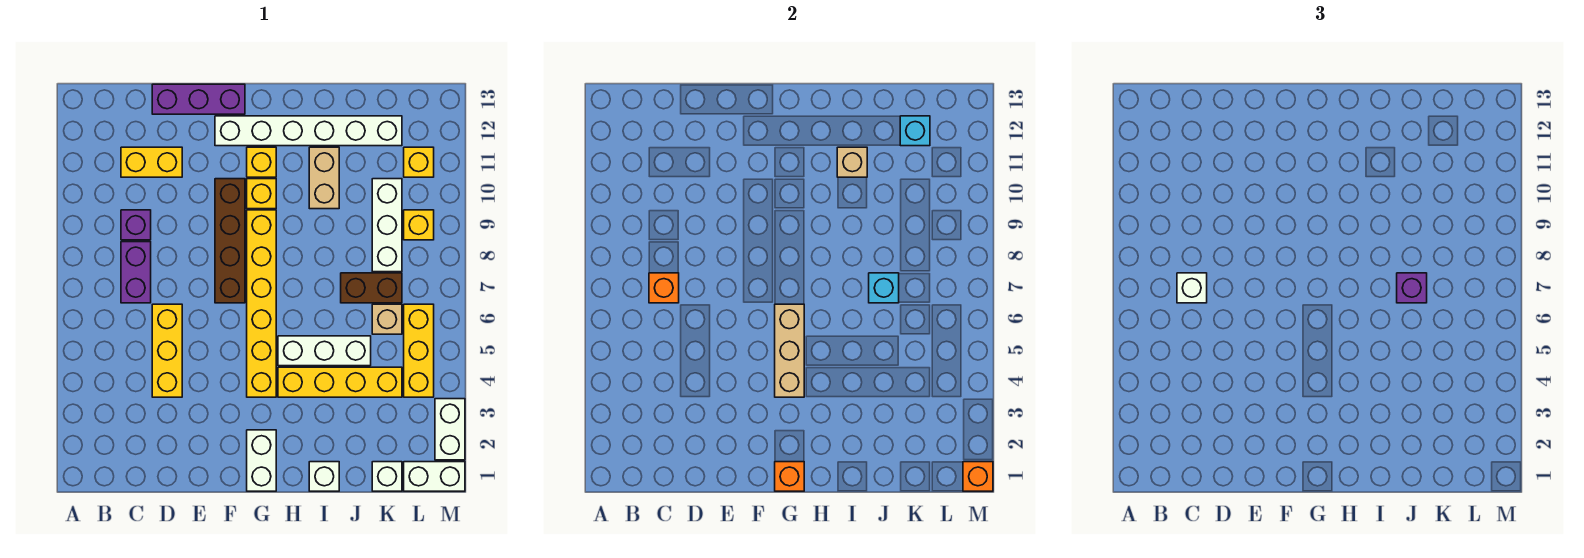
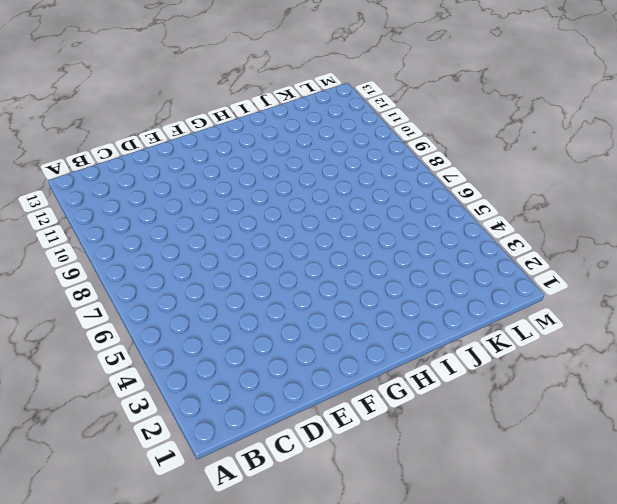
none -> purple 1x2 brick [121,242,151,303]
none -> purple 1x1 brick [121,210,151,240]
none -> yellow 1x2 brick [121,147,182,177]
none -> yellow 1x3 brick [152,304,182,397]

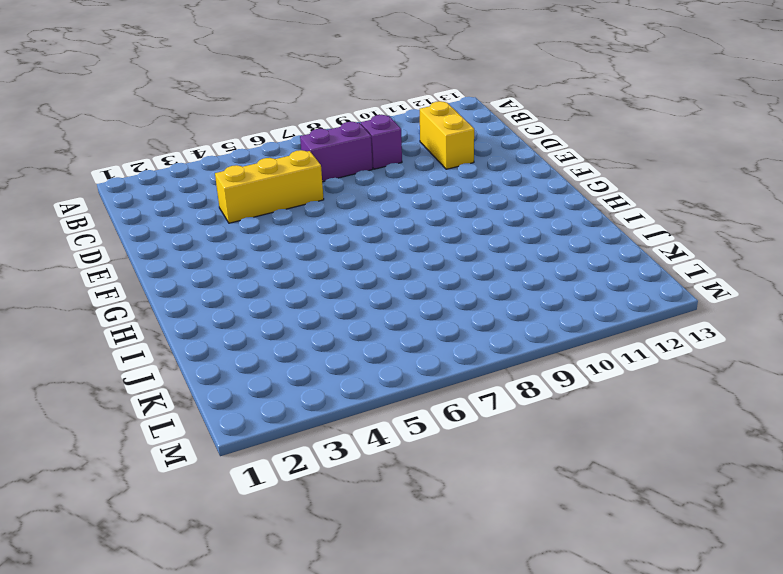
none -> purple 1x3 brick [152,84,245,114]
none -> brown 1x4 brick [215,179,245,303]
none -> white 1x6 brick [215,116,402,146]
none -> white 1x2 brick [247,430,276,491]

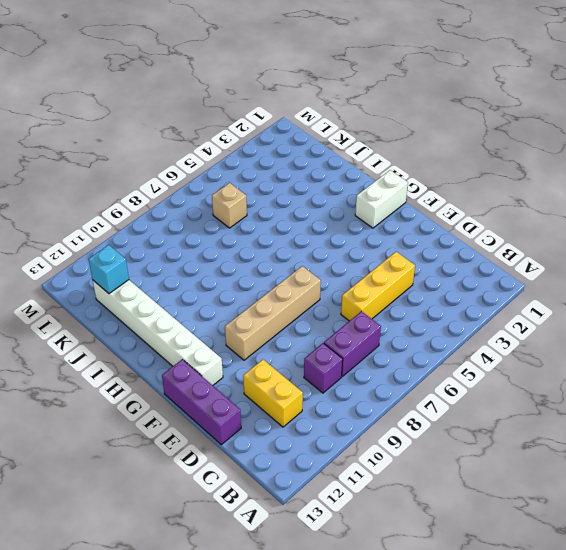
tan 1x4 brick [225,266,321,360] -> brown 1x4 brick [215,179,245,303]
none -> yellow 1x6 brick [247,210,276,397]
none -> yellow 1x1 brick [247,179,276,209]
none -> yellow 1x1 brick [247,147,276,177]
none -> yellow 1x4 brick [278,367,402,397]

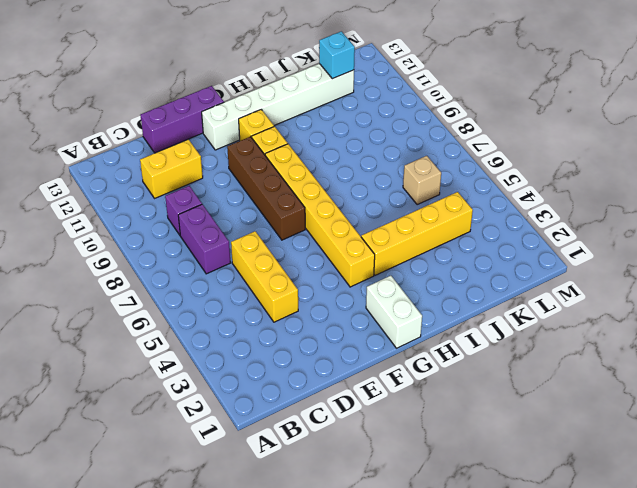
none -> white 1x3 brick [278,336,371,366]
none -> white 1x1 brick [309,462,339,491]
none -> tan 1x2 brick [309,147,339,209]
none -> brown 1x2 brick [341,273,402,303]

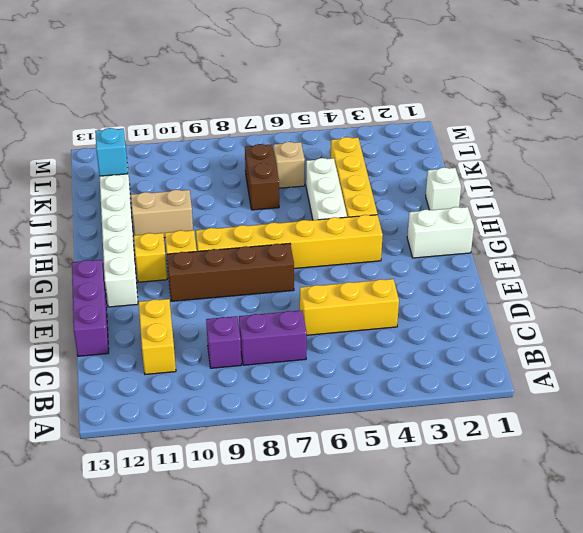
none -> white 1x1 brick [372,462,402,491]
none -> white 1x3 brick [372,179,402,272]
none -> white 1x2 brick [404,462,465,491]
none -> yellow 1x3 brick [404,304,434,397]

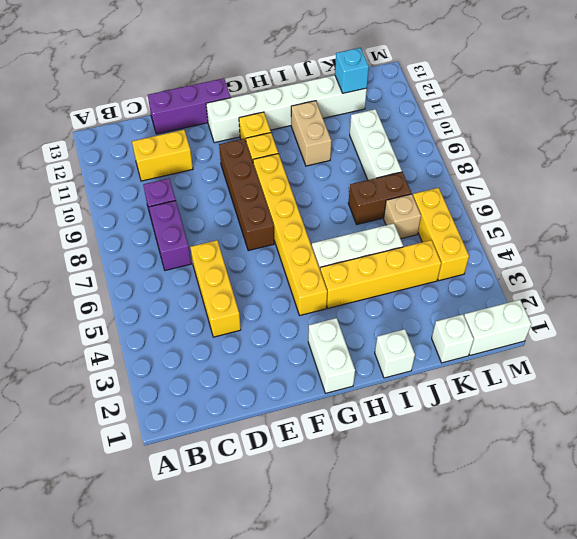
none -> yellow 1x1 brick [404,210,434,240]
none -> yellow 1x1 brick [404,147,434,177]
none -> white 1x2 brick [435,399,465,460]
none -> orange 1x1 brick [649,273,679,303]

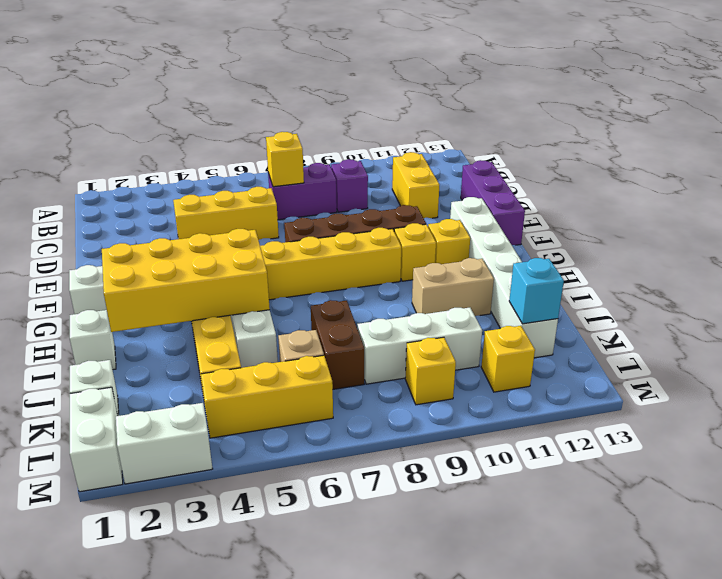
yellow 1x1 brick [266,132,304,187] -> orange 1x1 brick [649,273,679,303]
yellow 2x4 brick [102,229,270,332] -> none
none -> orange 1x1 brick [775,462,804,491]
none -> tan 1x3 brick [775,304,804,397]
none -> tan 1x1 brick [837,147,867,177]
none -> cyan 1x1 brick [869,273,899,303]

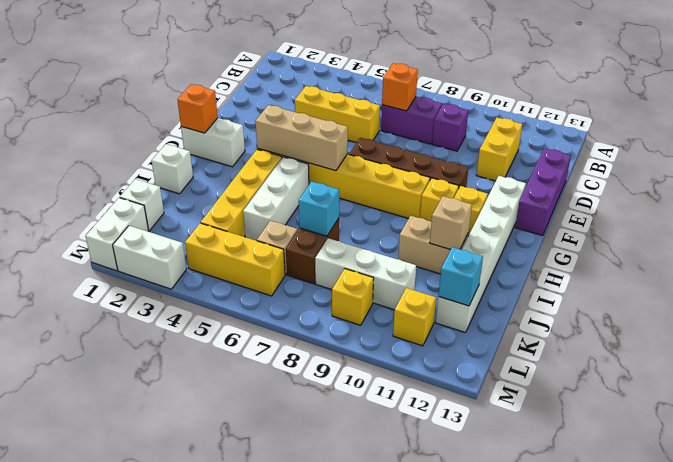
none -> orange 1x1 brick [963,462,993,491]
none -> white 1x1 brick [1177,273,1207,303]
none -> purple 1x1 brick [1397,273,1427,303]

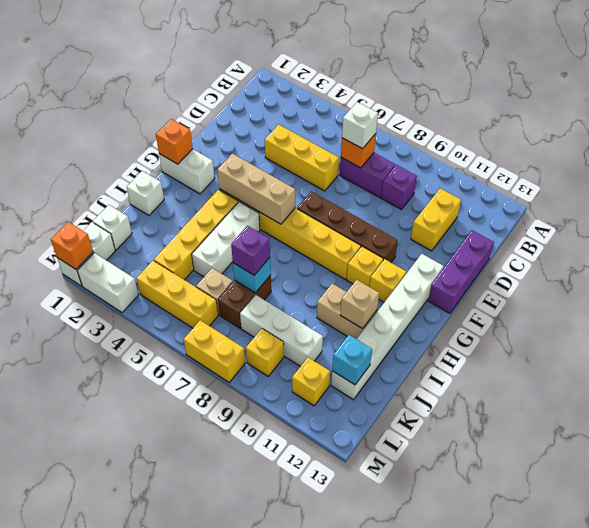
yellow 1x2 brick [184,320,245,382] -> none

